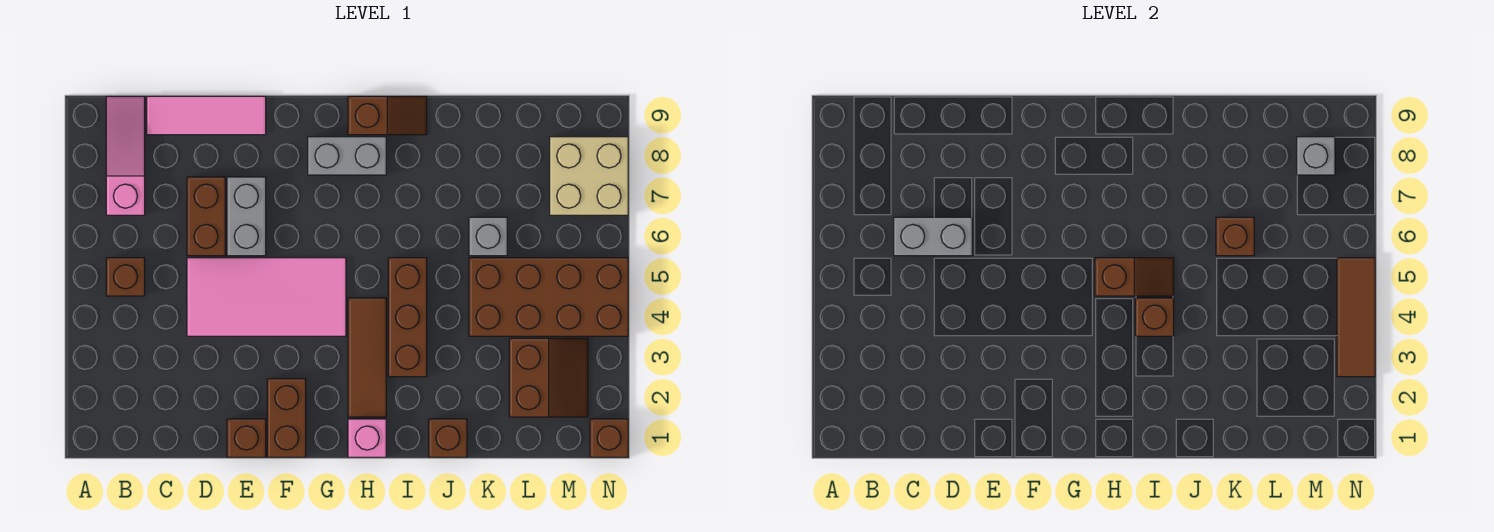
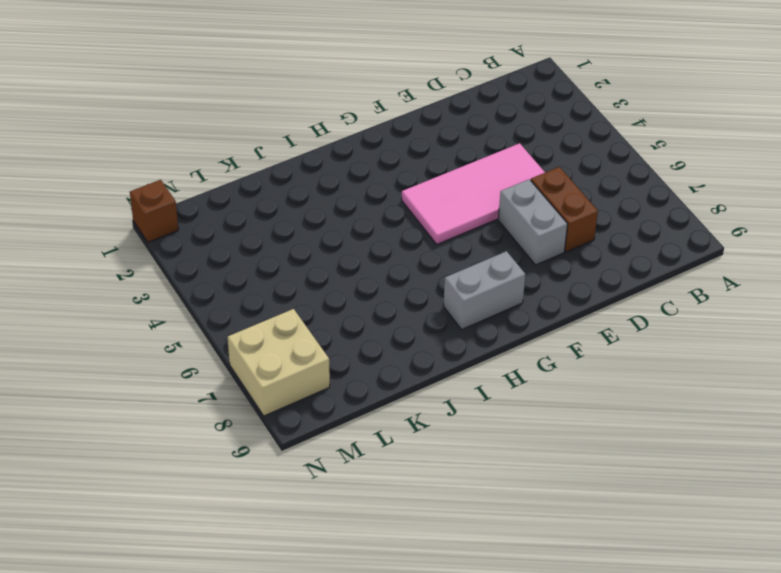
none -> brown 1x1 brick [106,258,145,296]
none -> pink 1x3 slope [106,96,145,215]
none -> pink 1x3 tile [147,96,266,135]

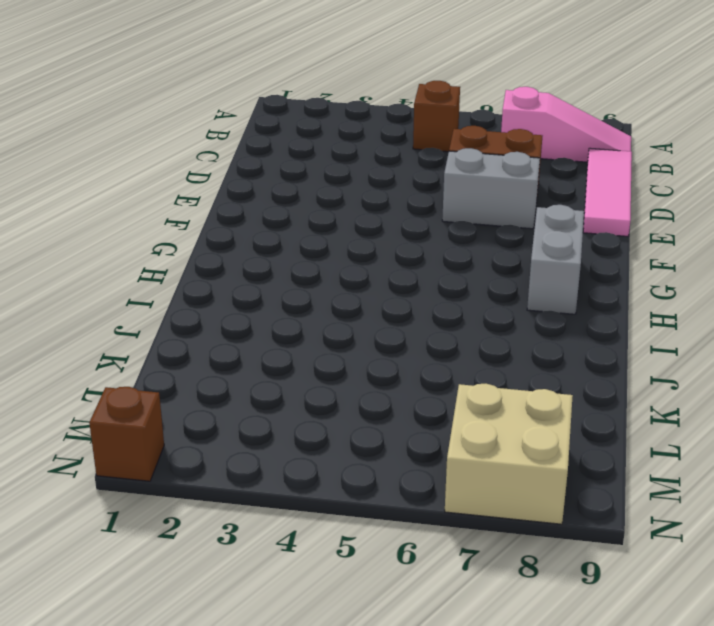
none -> pink 2x4 tile [187,258,346,336]
none -> brown 1x1 brick [227,419,266,457]
none -> brown 1x2 brick [267,379,306,457]

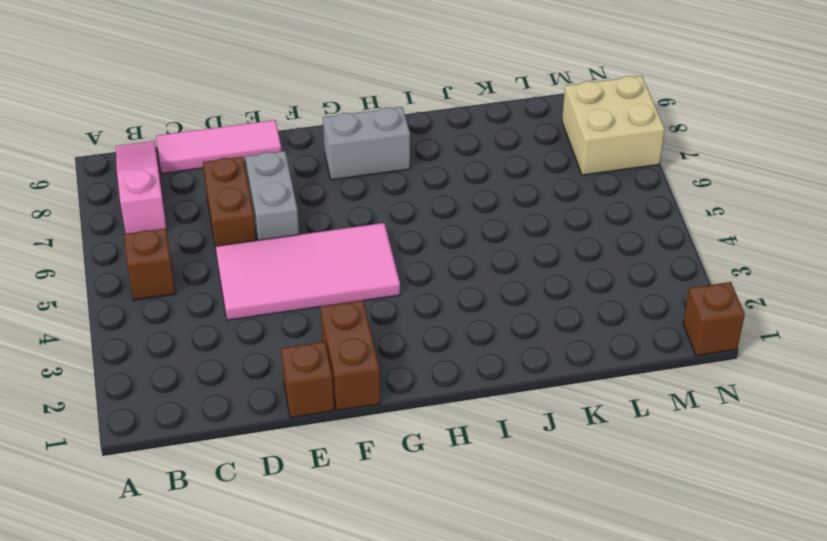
none -> pink 1x1 brick [348,419,386,457]
none -> brown 1x3 tile [348,298,386,417]
none -> brown 1x2 slope [348,96,427,135]

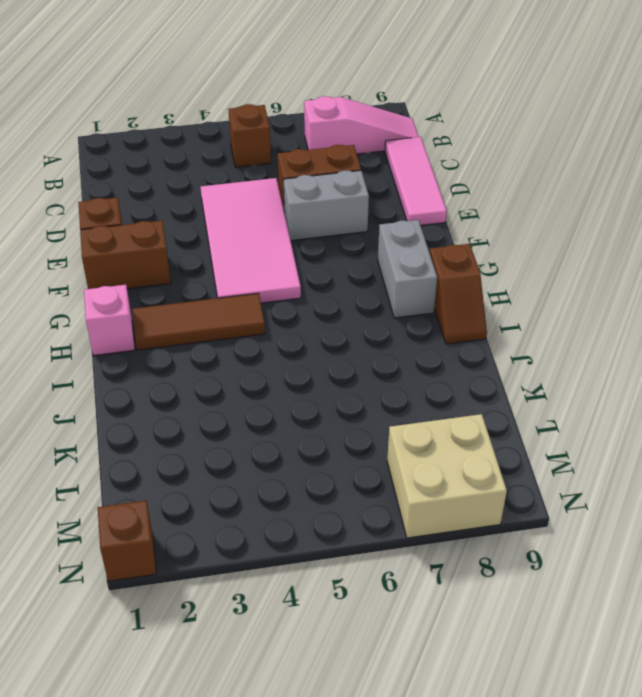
none -> brown 1x3 brick [388,258,427,377]
none -> brown 1x1 brick [429,419,467,457]
none -> brown 2x4 brick [469,258,628,336]

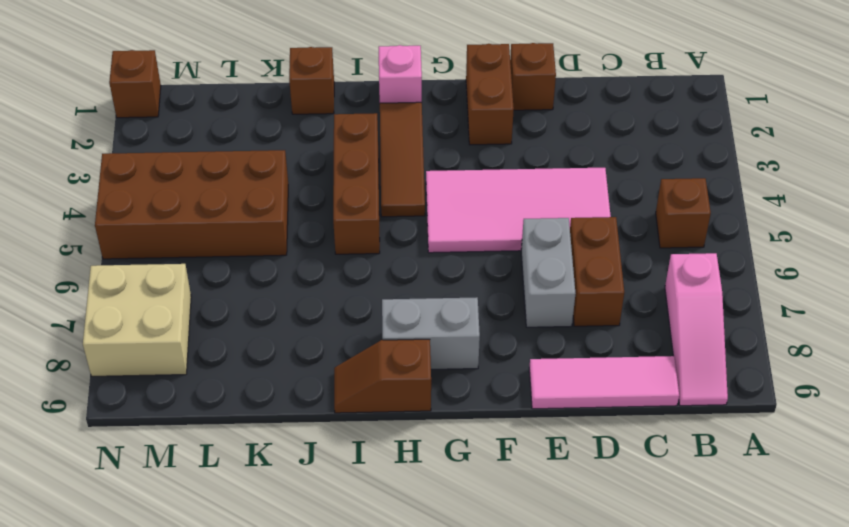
none -> grey 1x1 brick [469,217,507,256]
none -> brown 2x2 slope [509,338,588,417]
none -> grey 1x2 brick [894,217,972,256]

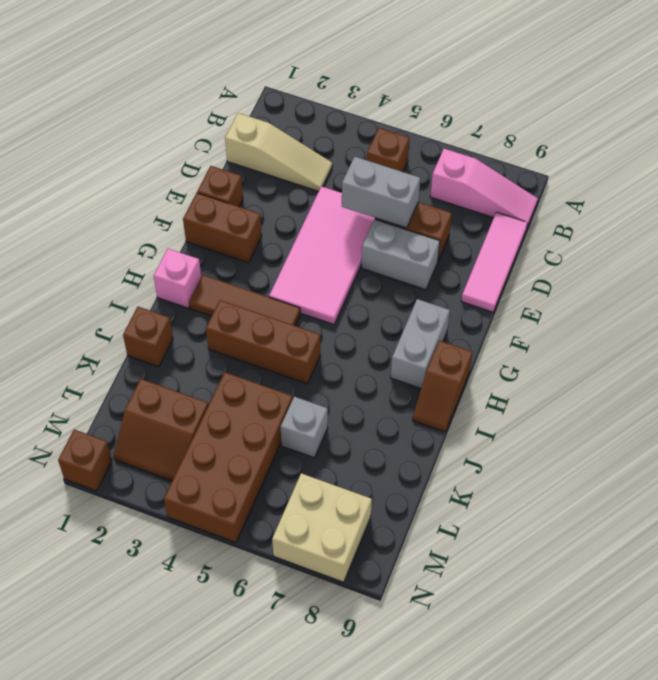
tan 1x3 slope [225,113,332,191] -> none
grey 1x2 brick [342,157,420,228] -> grey 1x2 brick turned to [894,217,972,256]
none -> brown 1x2 slope [1095,258,1174,296]
none -> brown 1x1 brick [1135,298,1174,336]
none -> brown 1x1 brick [1216,217,1254,256]

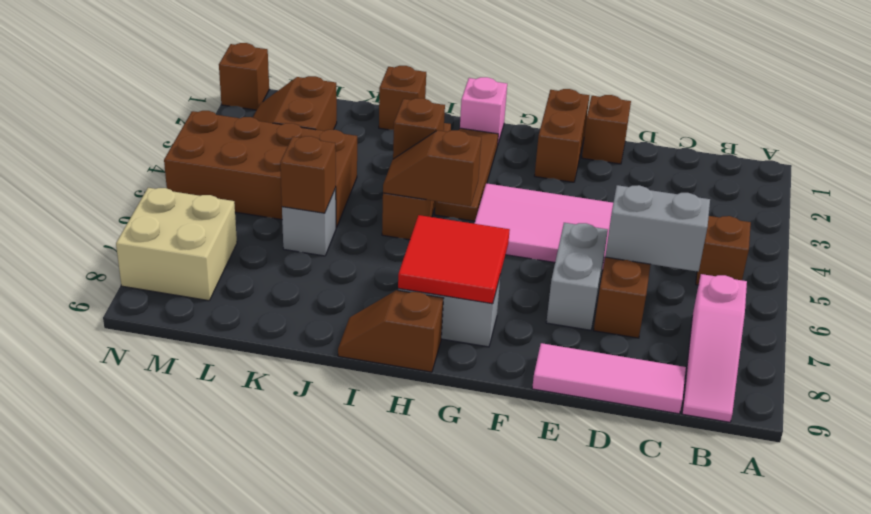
red 2x2 tile [398,215,510,304] -> none
none -> grey 1x1 brick [1297,137,1335,175]
none -> brown 1x3 tile [1337,258,1375,377]

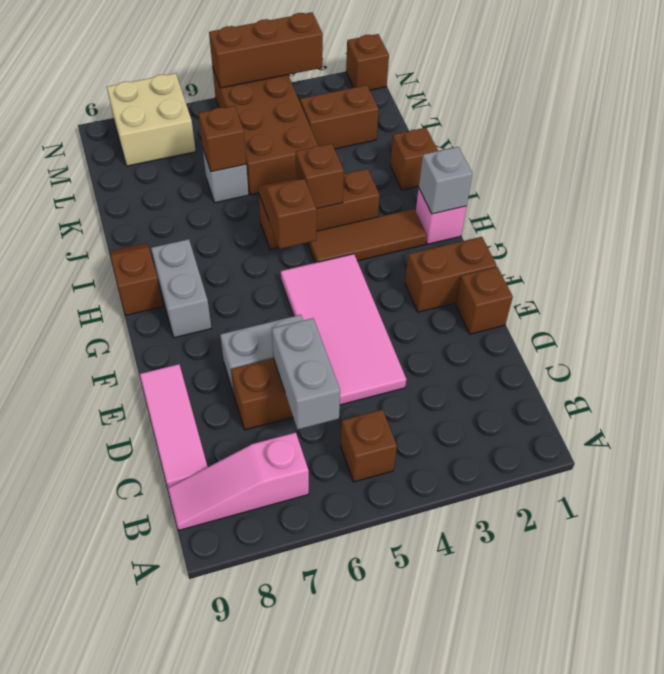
grey 1x1 brick [419,147,473,214] -> grey 1x1 brick moved to [1297,137,1335,175]
brown 1x3 brick [209,12,323,88] -> brown 1x3 tile [1337,258,1375,377]

